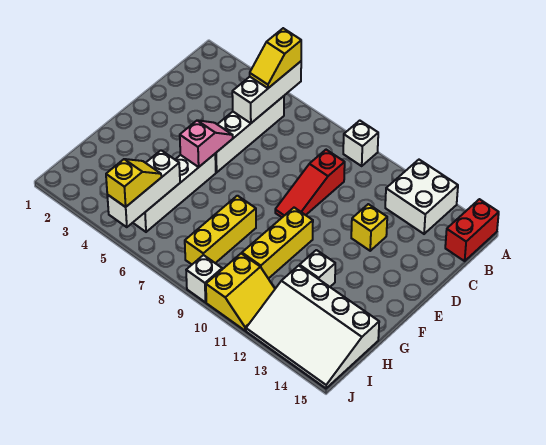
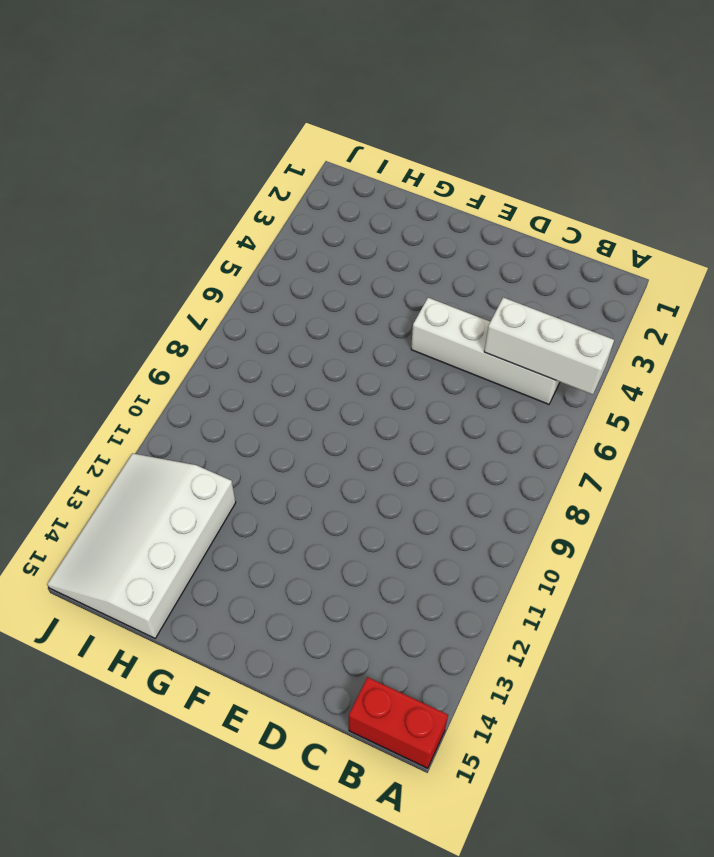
none -> white 1x1 brick [343,121,378,166]
none -> white 2x2 brick [385,160,458,234]
none -> red 1x3 slope [275,150,345,217]

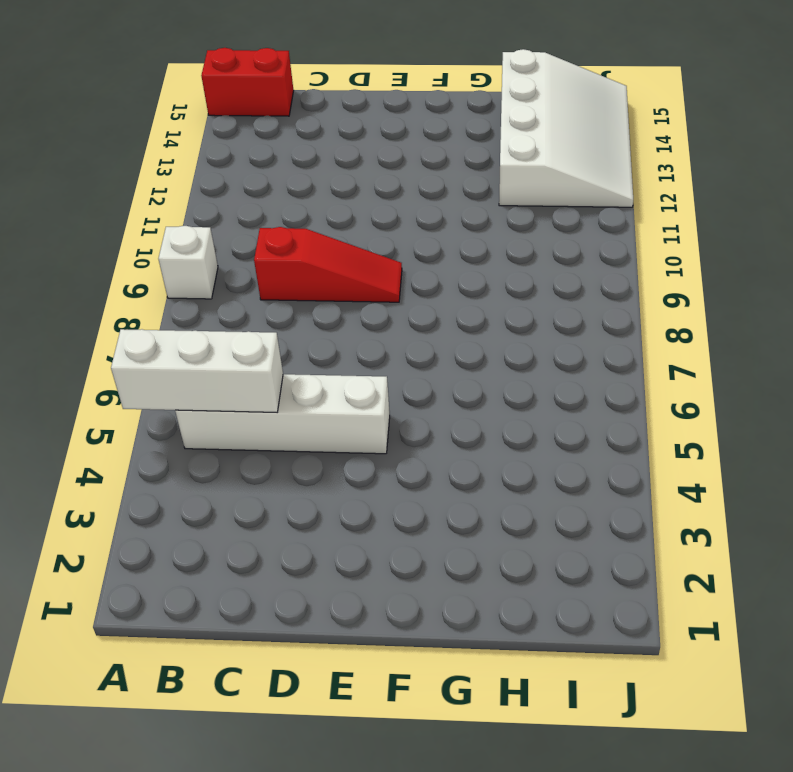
none -> white 2x2 brick [385,160,458,234]
none -> yellow 1x1 brick [351,204,387,251]
none -> white 1x4 brick [133,154,216,232]

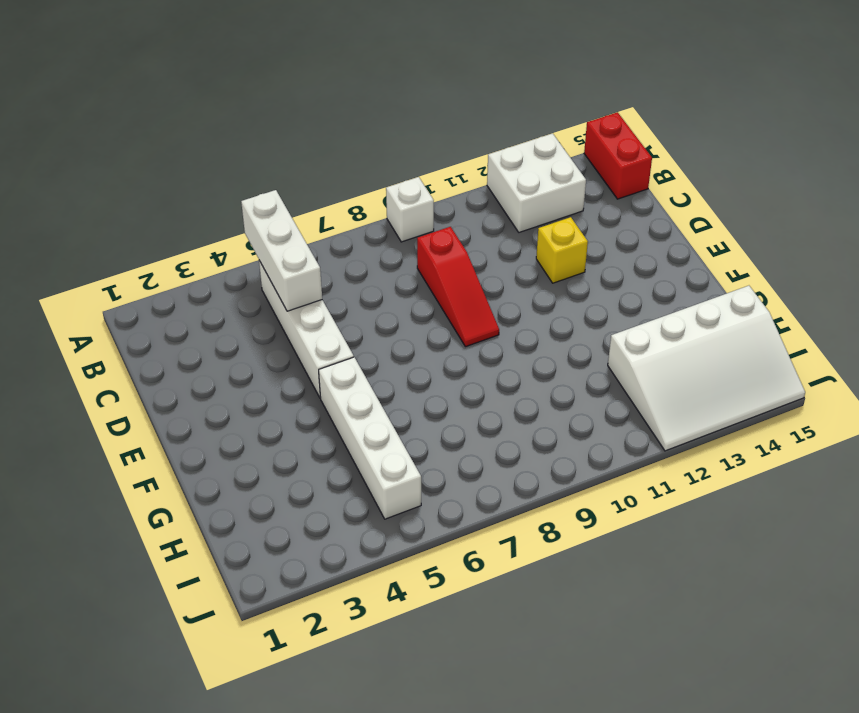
none -> yellow 1x3 brick [242,208,313,279]
none -> yellow 1x3 brick [185,196,256,264]
none -> white 1x1 brick [300,250,335,287]

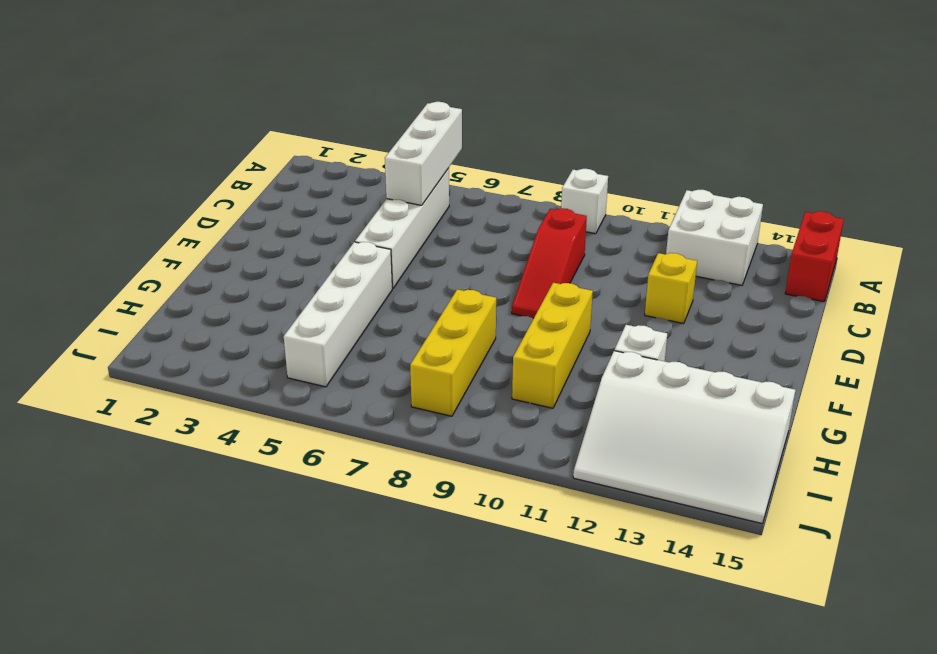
none -> yellow 2x2 slope [206,253,275,331]
none -> white 1x1 brick [186,255,222,302]
none -> pink 1x2 slope [180,120,233,167]

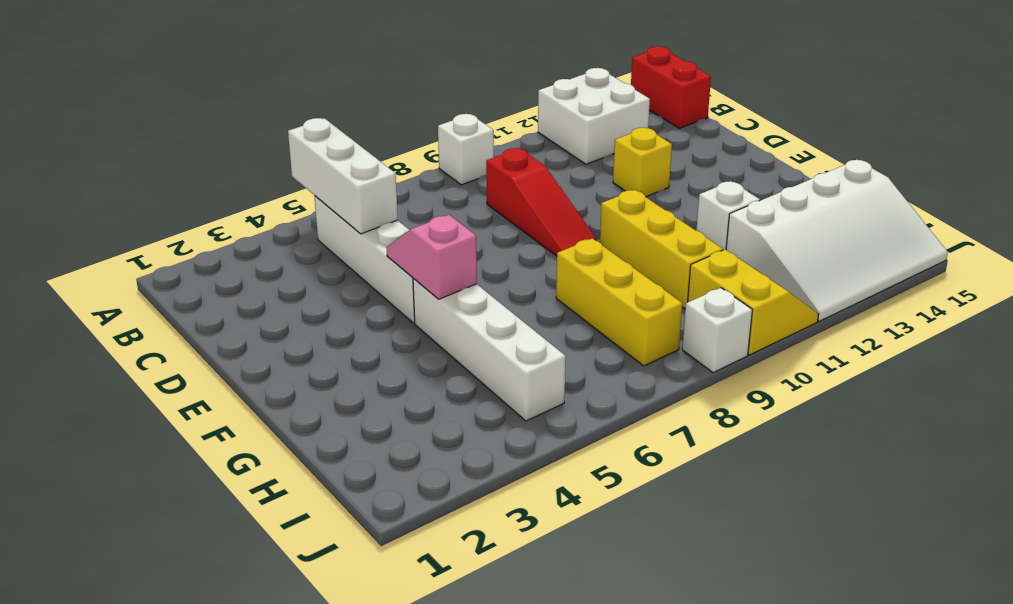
none -> white 1x3 brick [107,150,180,227]
none -> yellow 1x2 slope [250,28,301,88]
none -> yellow 1x2 slope [106,159,161,207]

